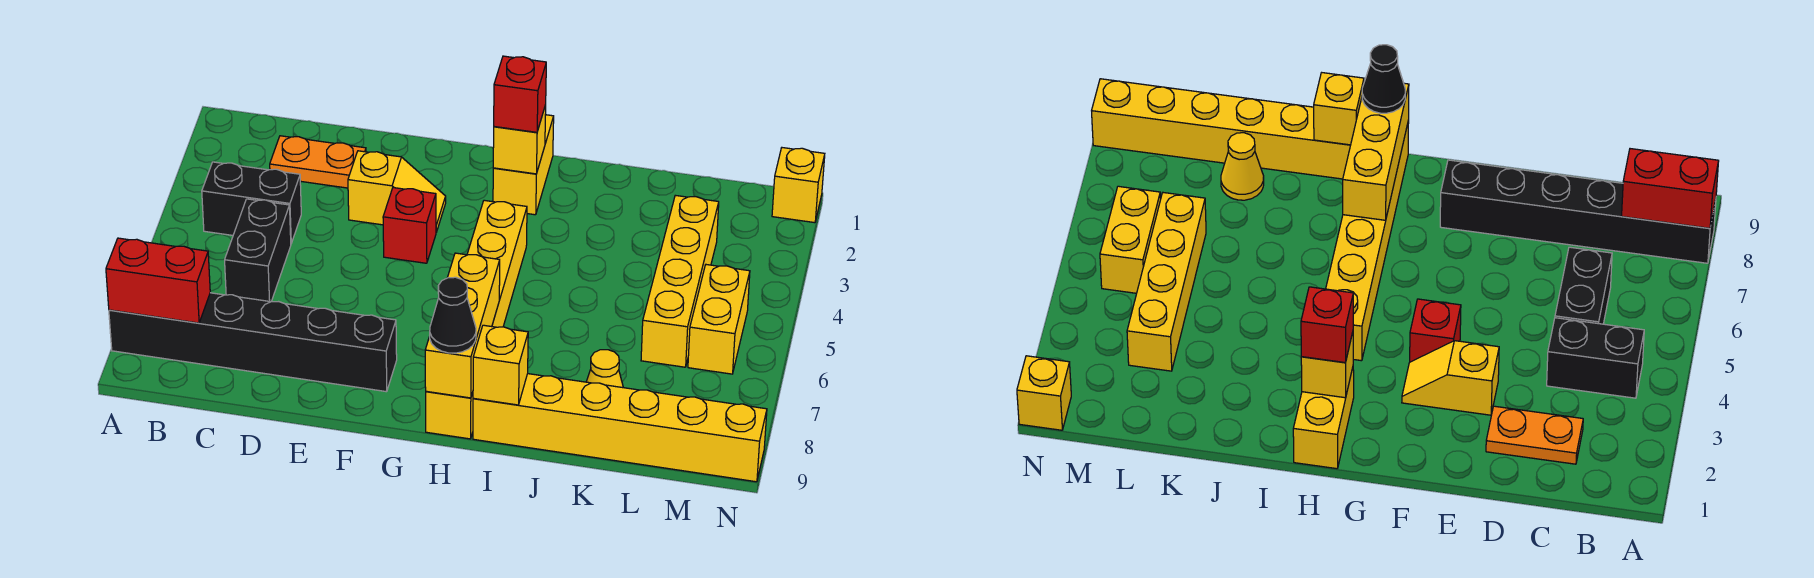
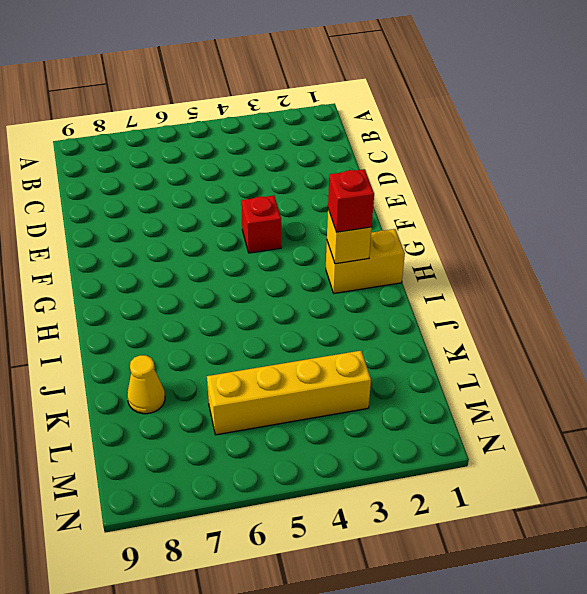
none -> black 1x6 brick [109,293,397,392]
none -> black 1x2 brick [202,162,301,243]
none -> orange 1x2 plate [270,136,366,188]

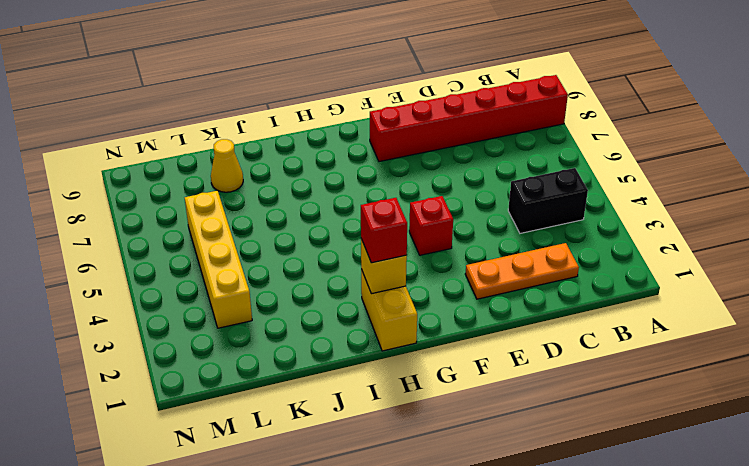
red 1x6 brick [370,75,568,162] -> black 1x6 brick [109,293,397,392]
orange 1x3 plate [465,243,579,299] -> orange 1x2 plate [270,136,366,188]
none -> black 1x2 brick [225,199,291,302]
none -> yellow 1x2 slope [348,151,446,232]
none -> yellow 1x6 brick [426,200,527,439]

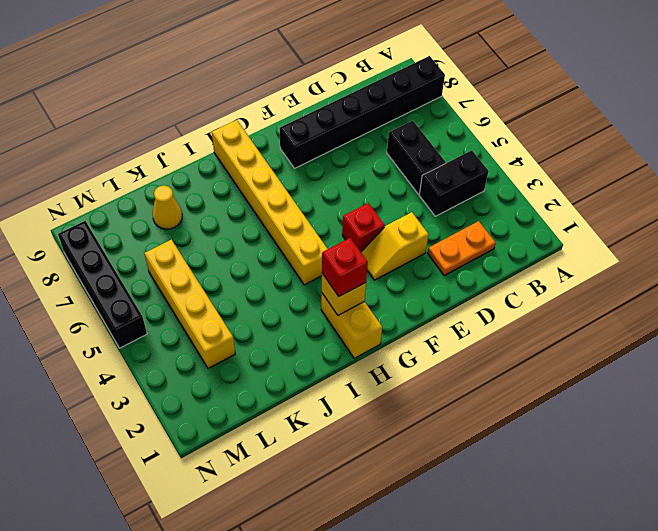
black 1x4 brick [58,221,147,348] -> none
none -> yellow 1x6 brick [473,374,767,482]
none -> yellow 1x2 brick [688,265,750,374]
none -> yellow 1x1 brick [772,148,825,223]

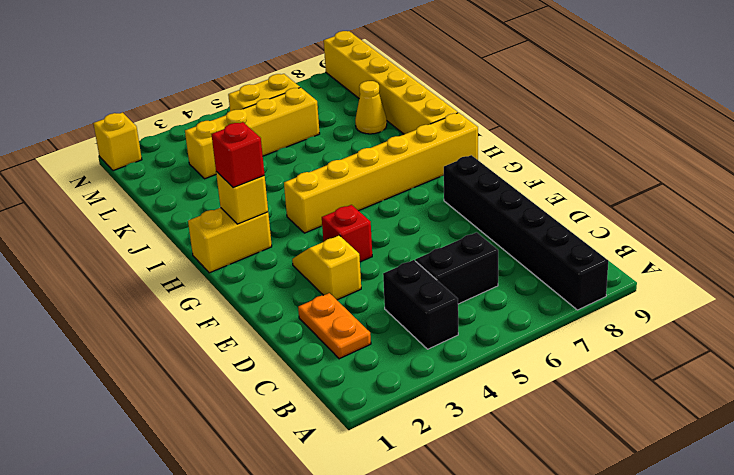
none -> red 1x2 brick [106,238,210,323]
none -> yellow 1x3 brick [425,253,500,398]
none -> yellow 1x1 brick [473,325,528,405]

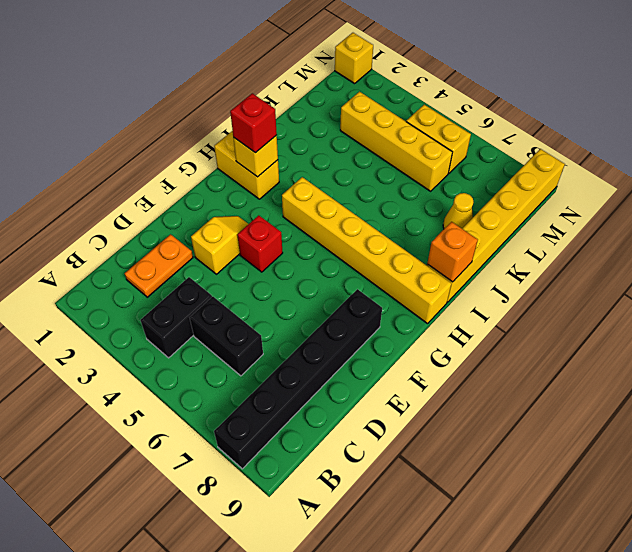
orange 1x1 brick [427,222,478,282] -> yellow 1x1 brick [473,325,528,405]
none -> red 1x2 brick [106,238,210,323]
none -> yellow 1x3 brick [425,253,500,398]
none -> black 1x1 cone [430,277,476,353]

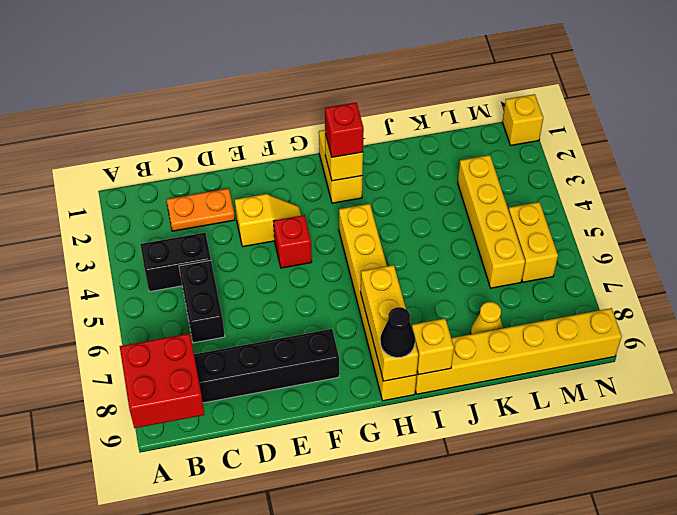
red 2x2 brick [120,333,205,428] -> red 1x2 brick [106,238,210,323]

